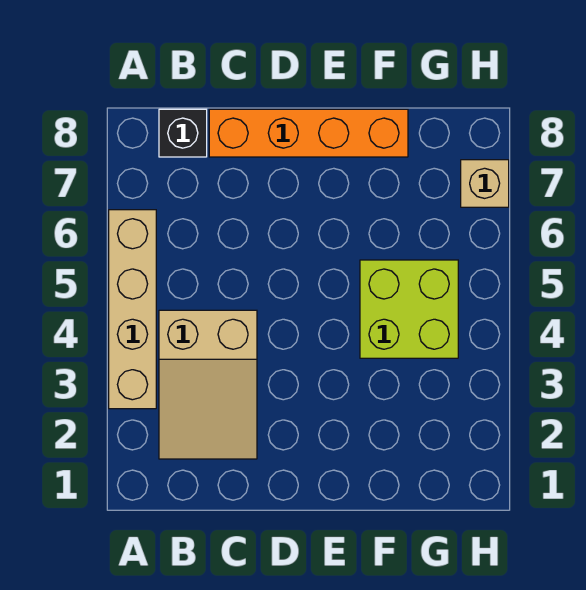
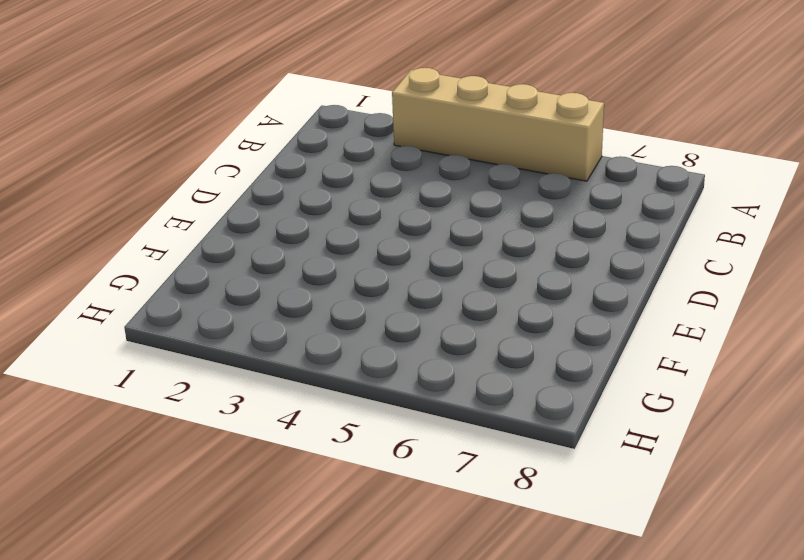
none -> tan 2x3 slope [159,310,257,459]
none -> black 1x1 brick [159,109,207,157]

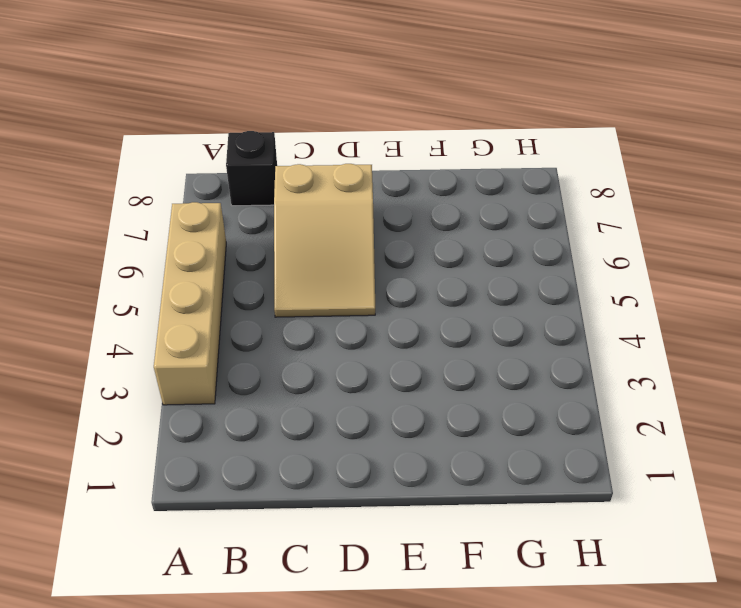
tan 2x3 slope [274,164,375,317] -> tan 2x3 slope moved to [159,310,257,459]
none -> orange 1x4 brick [209,109,408,157]
none -> lime 2x2 brick [360,260,458,358]

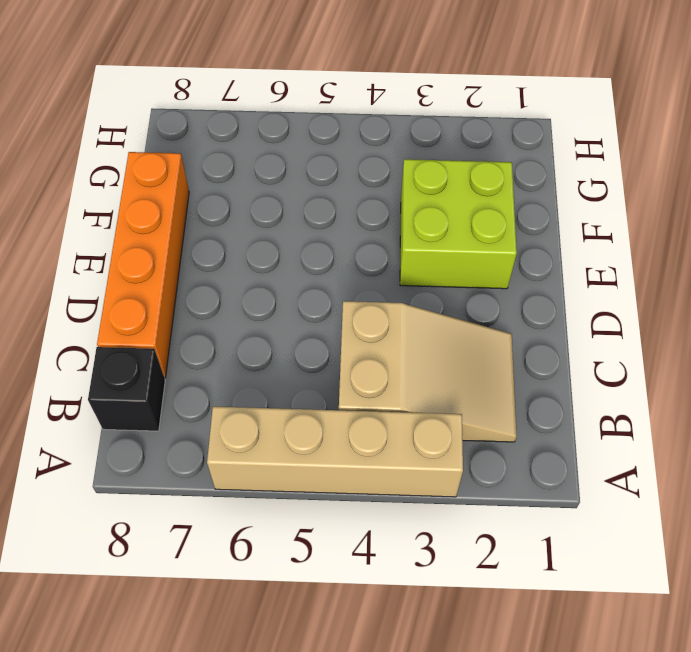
lime 2x2 brick [400,159,517,289] -> lime 2x2 brick moved to [360,260,458,358]
none -> tan 1x1 brick [461,160,509,207]

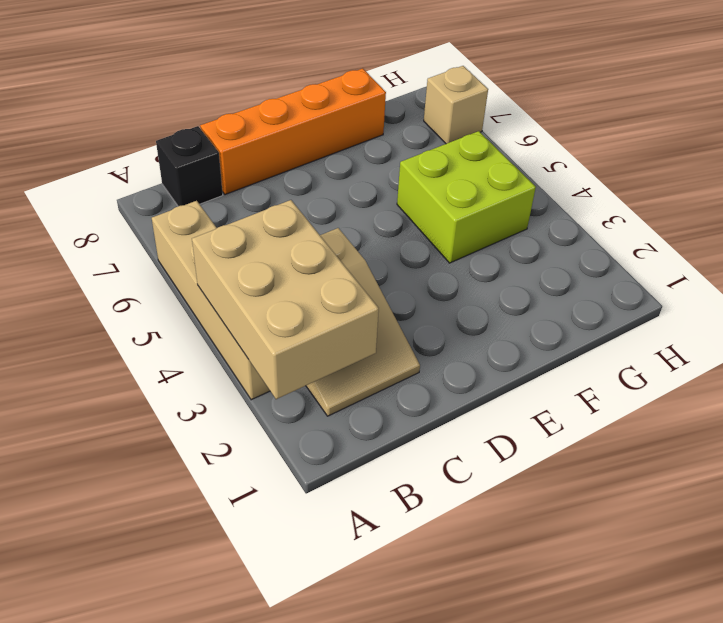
tan 2x3 brick [192,200,379,399] -> none

